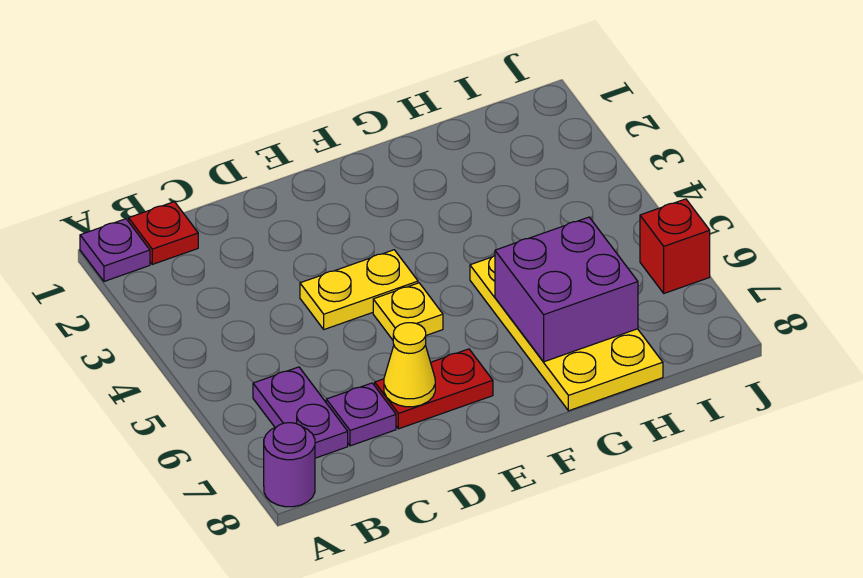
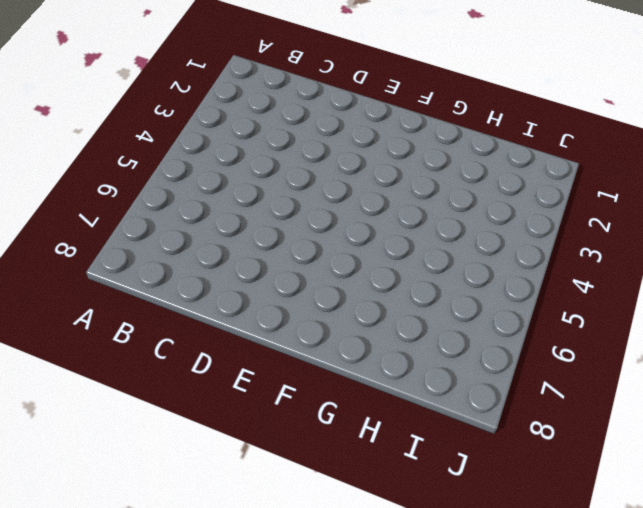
none -> purple 1x1 plate [80,219,150,281]
none -> purple 1x1 round brick [264,423,315,507]
none -> red 1x1 plate [129,202,198,264]

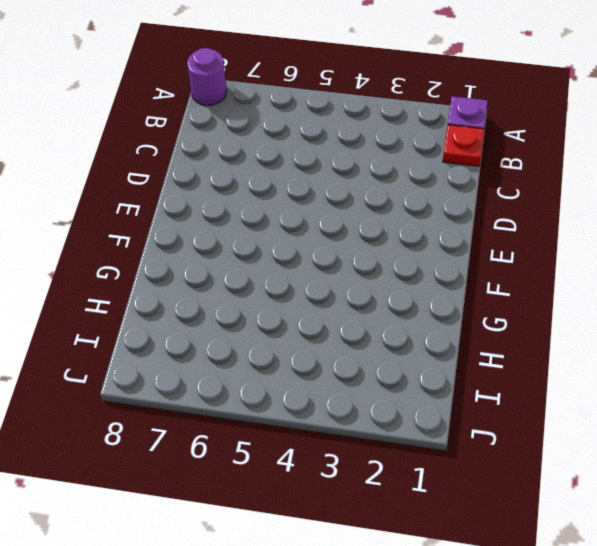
none -> purple 1x2 plate [253,367,348,458]
none -> purple 1x1 plate [326,383,396,446]
none -> yellow 1x2 plate [300,250,418,329]

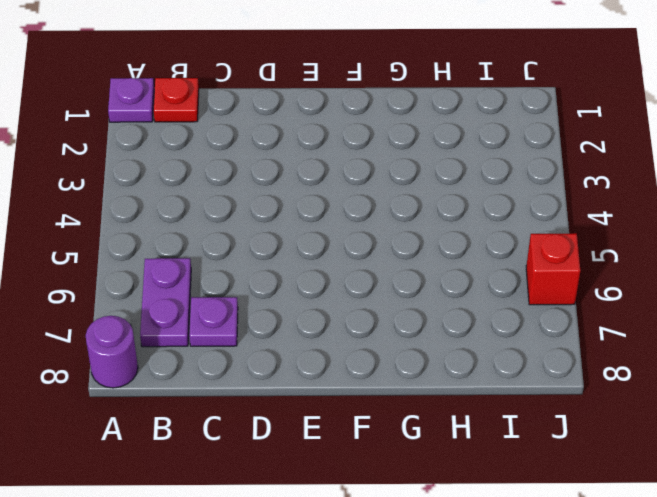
none -> yellow 1x2 plate [300,250,418,329]
none -> red 1x2 plate [375,349,493,429]
none -> yellow 1x1 plate [373,283,443,340]

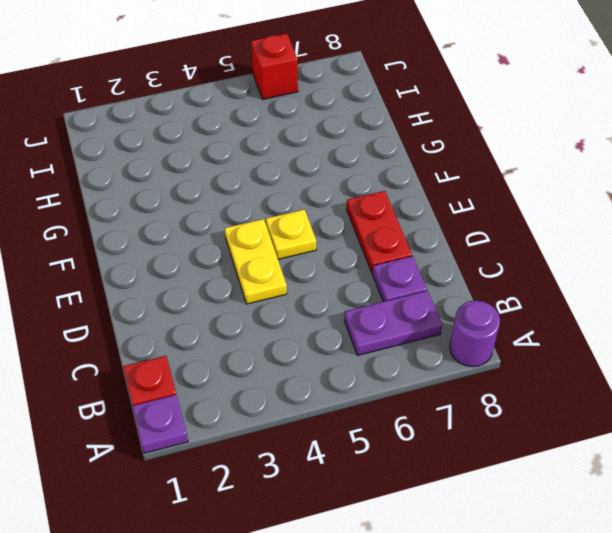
none -> yellow 2x4 plate [470,256,663,411]
none -> yellow 1x1 cone [384,323,435,407]
none -> purple 2x2 brick [495,217,638,362]

